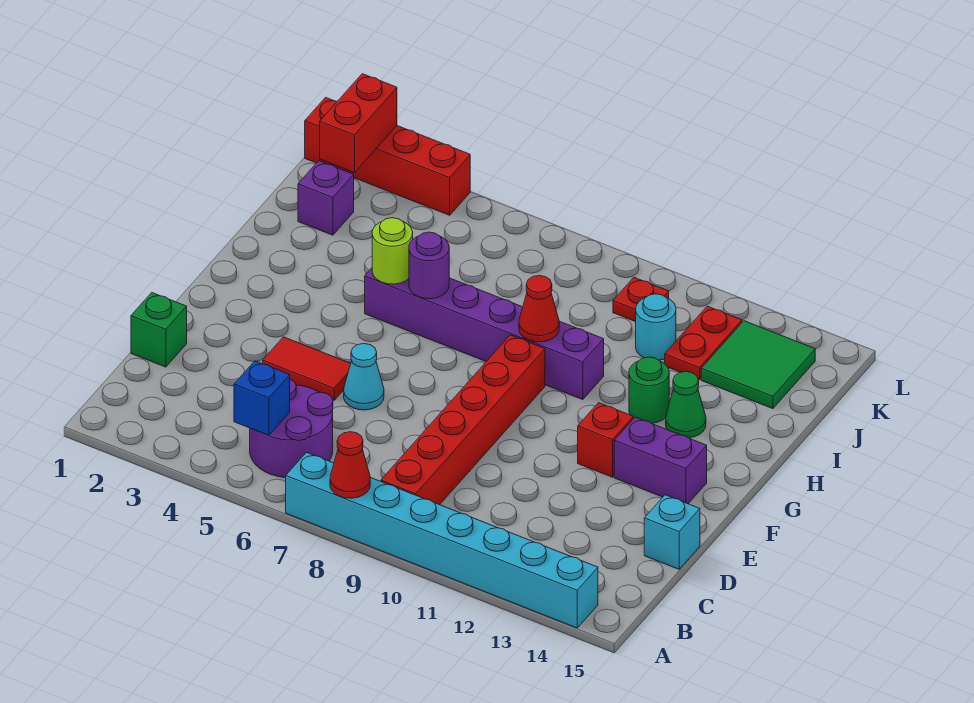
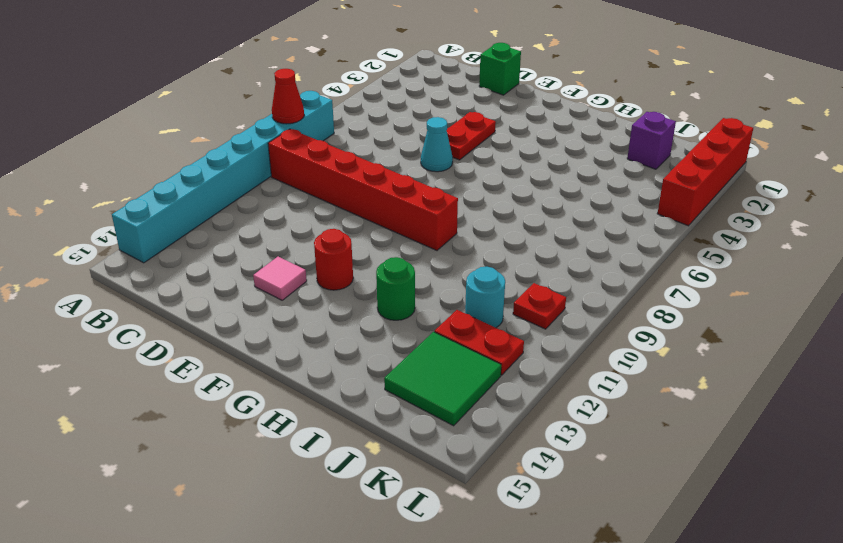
red 1x2 plate [447,112,496,160] -> red 1x2 tile [263,337,351,400]
pink 1x1 tile [253,257,307,300] -> none
red 1x1 round brick [314,229,353,290] -> red 1x1 brick [578,403,633,477]
none -> purple 2x2 round brick [250,379,333,478]
none -> cyan 1x1 brick [644,495,700,569]
none -> purple 1x2 brick [614,417,707,504]

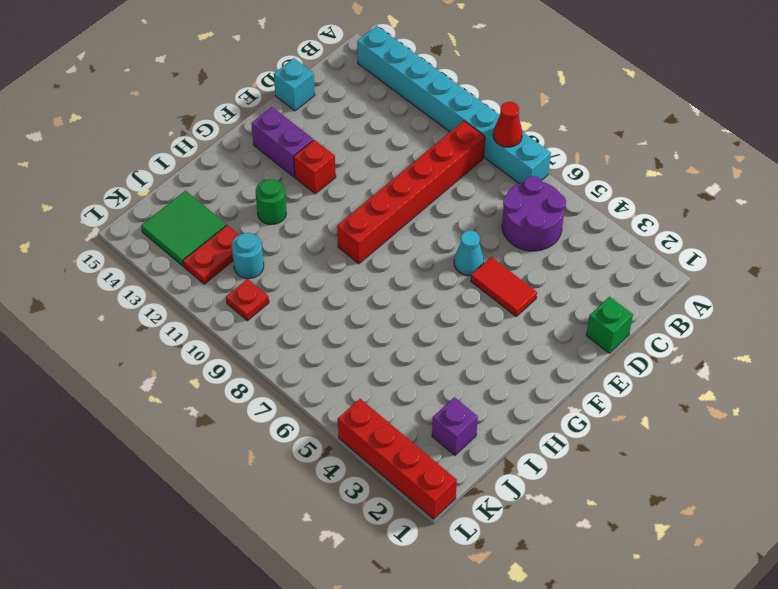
none -> purple 1x6 brick [365,268,604,400]
none -> green 1x1 cone [666,372,706,438]
none -> blue 1x1 brick [234,361,290,435]

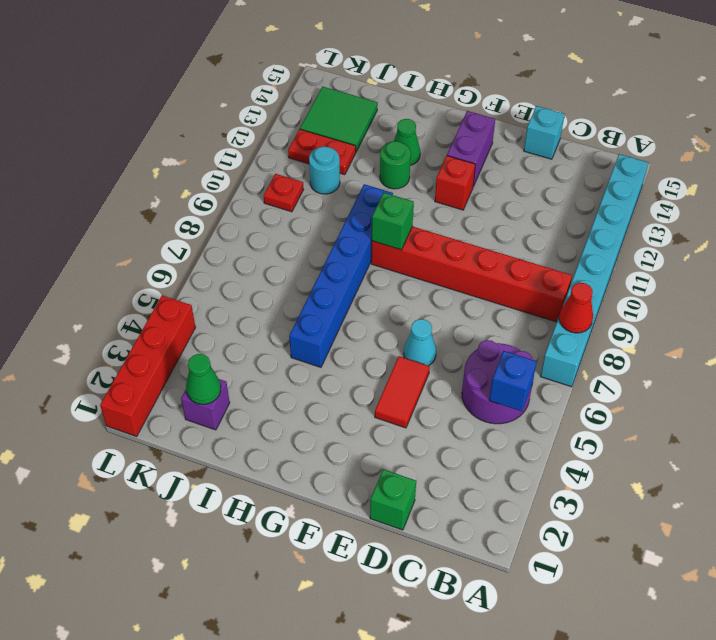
green 1x1 brick [372,193,414,250] -> none
blue 1x6 brick [289,184,393,367] -> purple 1x6 brick [365,268,604,400]
green 1x1 cone [186,354,221,404] -> none
none -> lime 1x1 round brick [372,218,413,284]
none -> purple 1x1 round brick [409,232,449,299]
none -> red 1x1 cone [519,276,559,342]

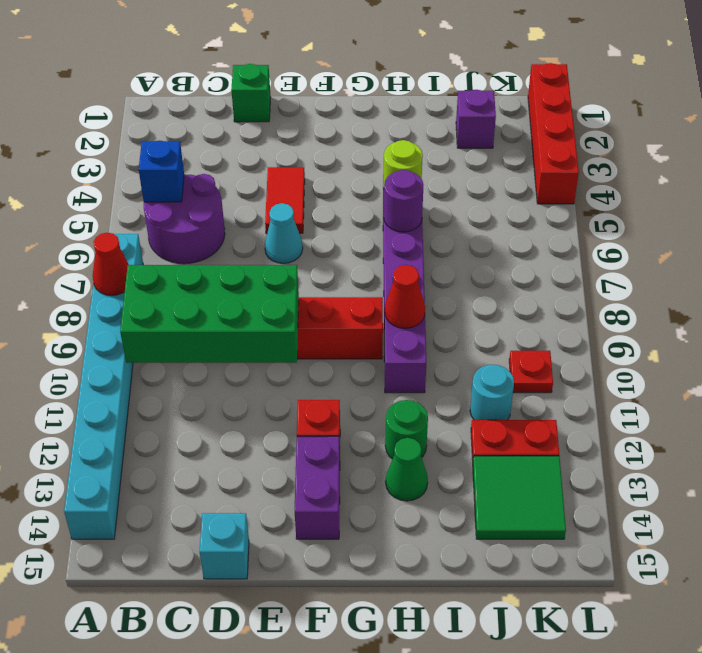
green 2x4 brick [120,265,299,363] -> none
none -> red 1x2 brick [320,74,397,173]

